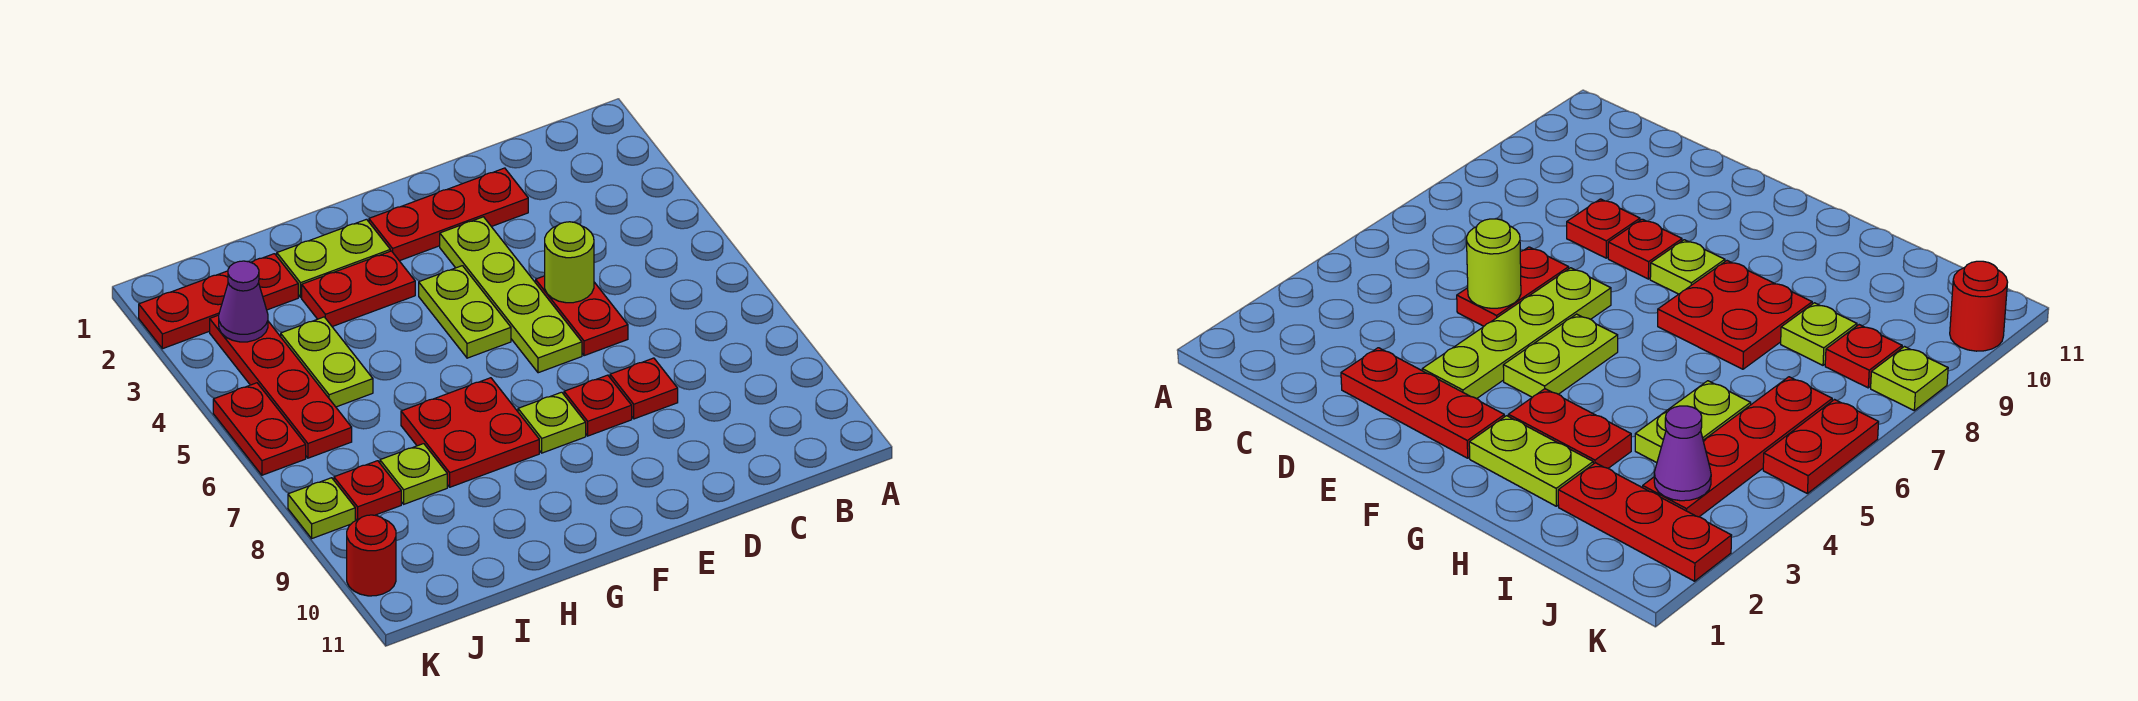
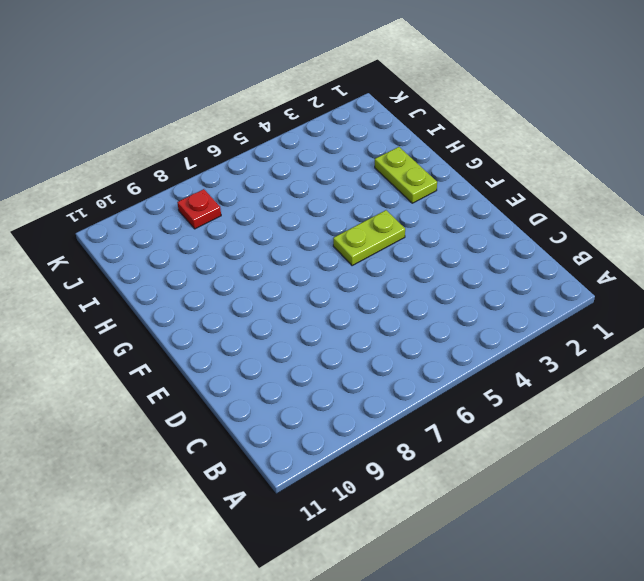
none -> red 1x3 plate [369,168,528,261]
none -> red 1x2 plate [536,276,628,356]
none -> red 1x1 plate [610,358,678,419]

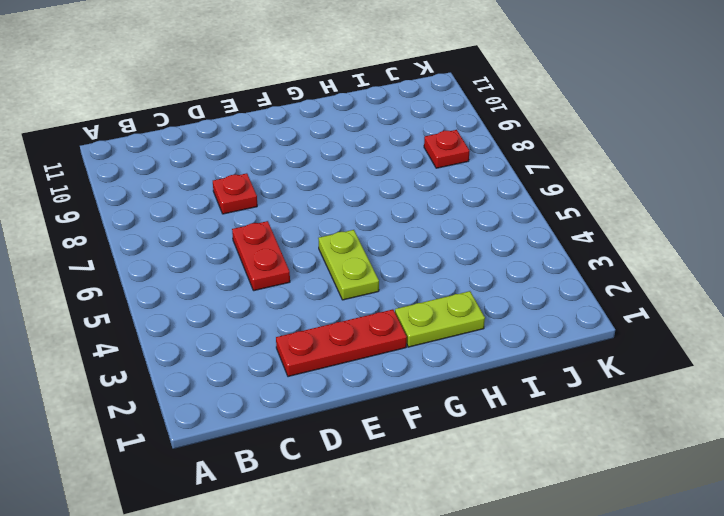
none -> lime 1x4 plate [440,217,582,373]
none -> red 1x1 plate [564,375,632,436]
none -> lime 1x1 plate [518,392,586,453]

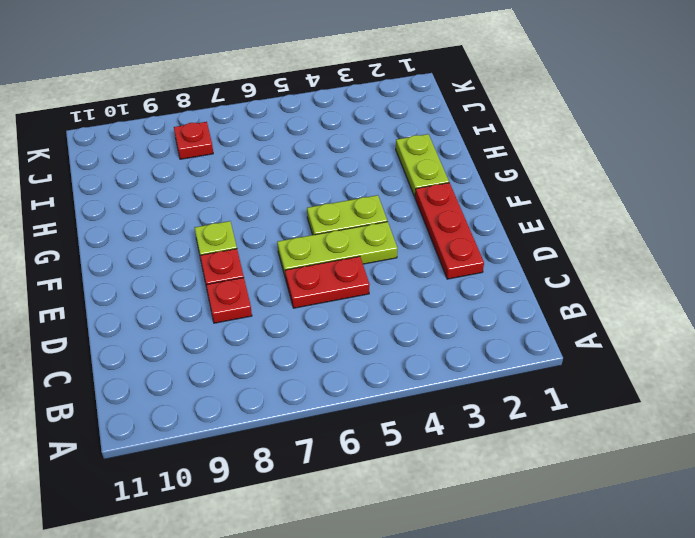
lime 1x3 plate [277,222,398,278] -> lime 1x4 plate [440,217,582,373]
none -> red 1x2 plate [302,251,415,327]
none -> red 2x2 plate [401,378,539,487]
none -> red 1x3 plate [139,254,298,349]

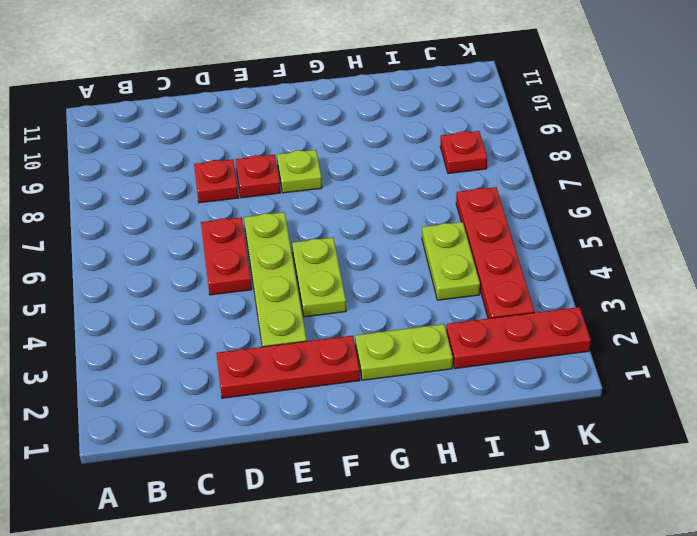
none -> red 1x2 plate [302,251,415,327]
none -> red 2x2 plate [401,378,539,487]
none -> lime 1x1 plate [380,444,447,504]

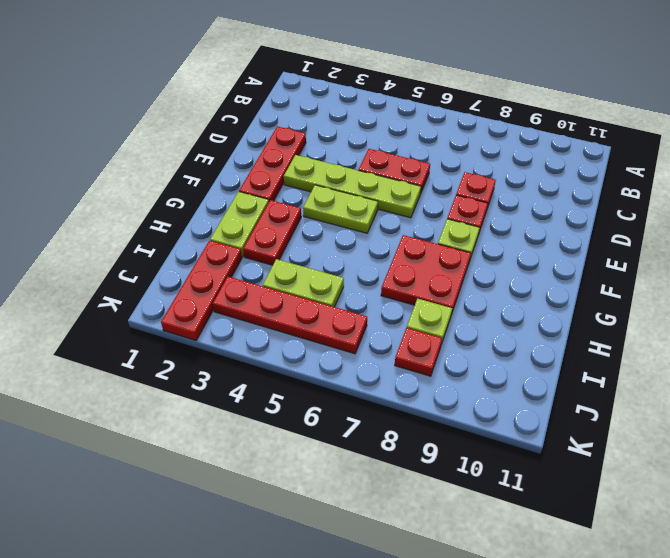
none -> red 1x2 plate [213,383,306,475]
none -> lime 1x1 plate [288,478,355,538]
none -> red 1x1 round brick [347,515,396,596]

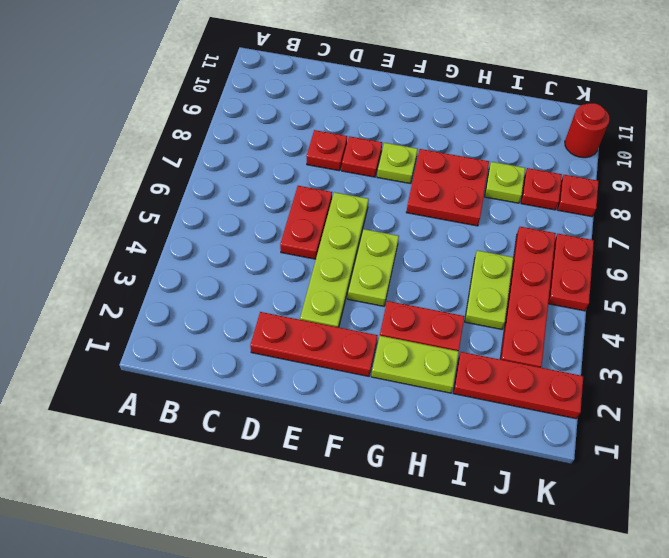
red 1x1 plate [558,175,599,217] -> lime 1x1 plate [288,478,355,538]
none -> lime 1x1 round brick [545,222,594,303]
none -> purple 1x1 cone [219,261,268,342]

